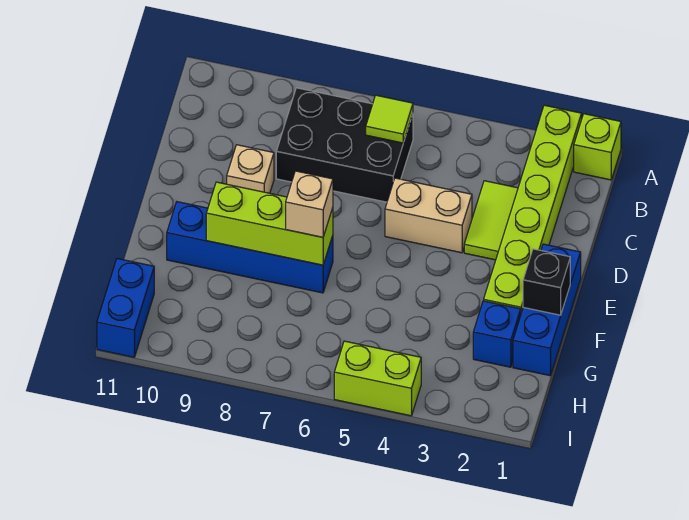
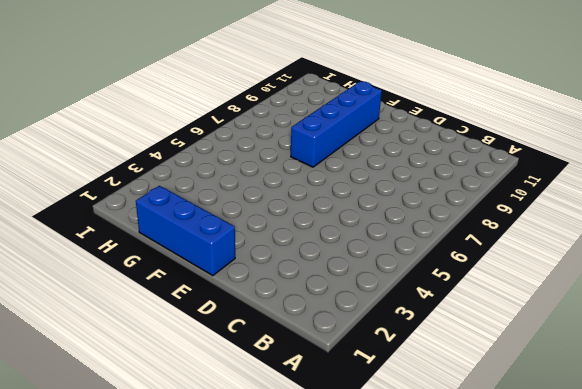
none -> lime 1x1 brick [574,114,621,180]
none -> lime 1x6 brick [484,105,582,313]
none -> black 2x3 brick [276,88,413,202]

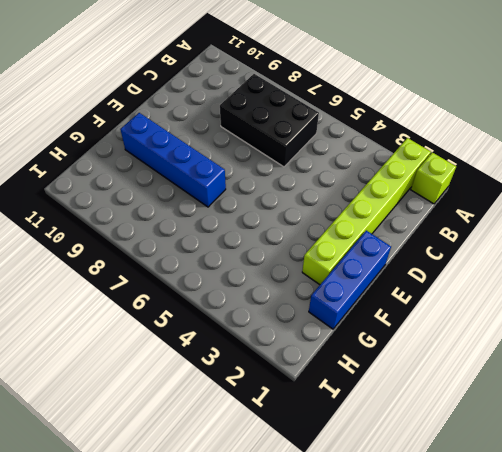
none -> lime 1x2 tile [464,181,518,260]
none -> tan 1x2 brick [385,178,472,253]
none -> tan 1x1 brick [227,145,274,193]

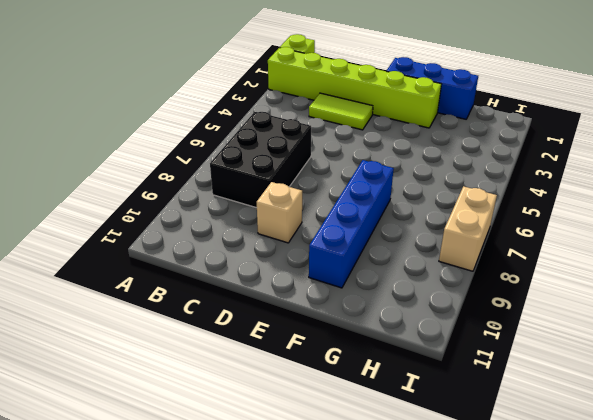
tan 1x2 brick [439,186,497,271] -> tan 1x2 brick moved to [385,178,472,253]
none -> blue 1x1 brick [473,301,521,367]
none -> blue 1x2 brick [97,259,154,357]
none -> lime 1x2 brick [334,341,421,416]

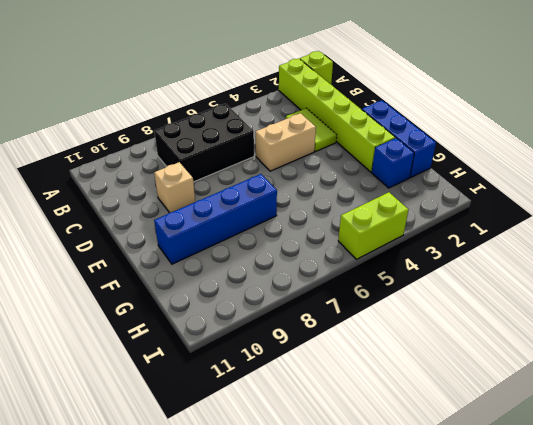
none -> blue 1x2 brick [97,259,154,357]
none -> lime 1x1 tile [366,95,413,143]
none -> black 1x1 brick [523,249,570,315]

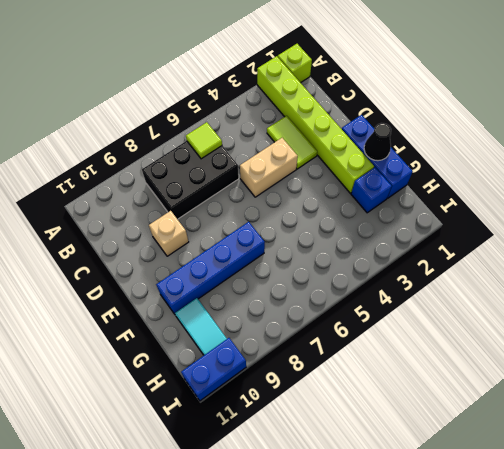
black 1x1 cone [364,123,391,161] -> black 1x1 brick [523,249,570,315]
cyan 1x2 tile [175,298,227,355] -> none
blue 1x2 brick [181,338,246,401] -> blue 1x2 brick turned to [97,259,154,357]
none -> lime 1x2 brick [334,341,421,416]
none -> lime 1x3 brick [206,182,333,265]
none -> tan 1x1 brick [286,171,333,237]

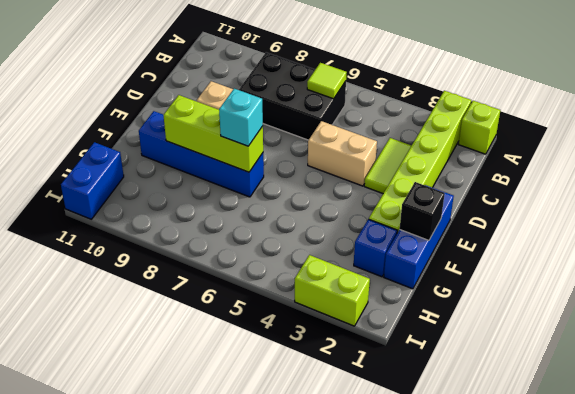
cyan 1x1 brick [219,89,263,146] -> tan 1x1 brick [286,171,333,237]
lime 1x2 brick [295,255,370,326] -> lime 1x2 brick moved to [334,341,421,416]

